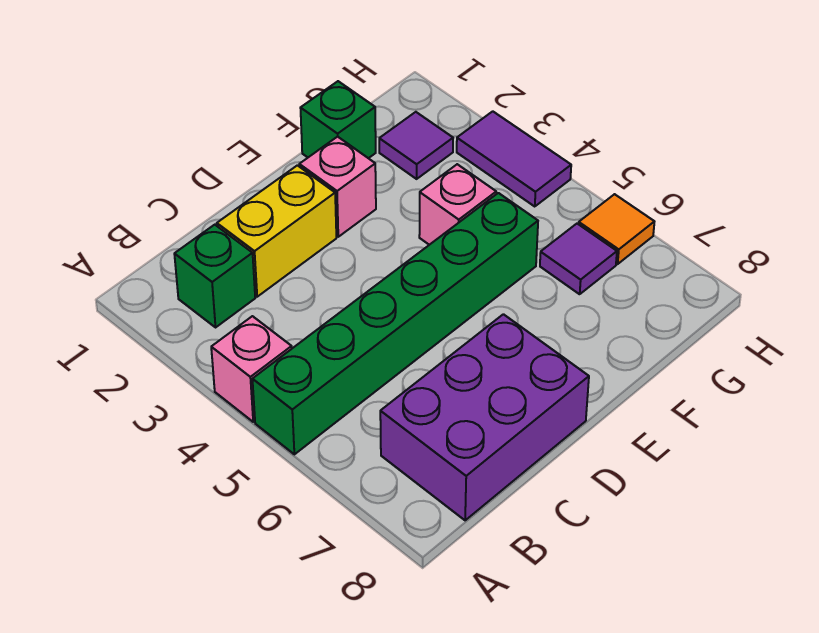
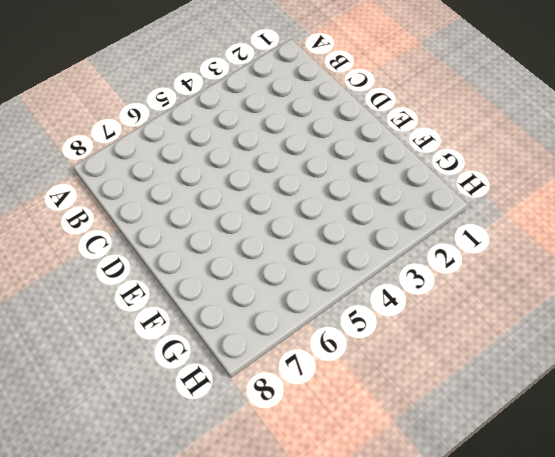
none -> pink 1x1 brick [211,316,292,422]
none -> green 1x6 brick [252,193,538,454]
none -> green 1x1 brick [174,225,255,327]

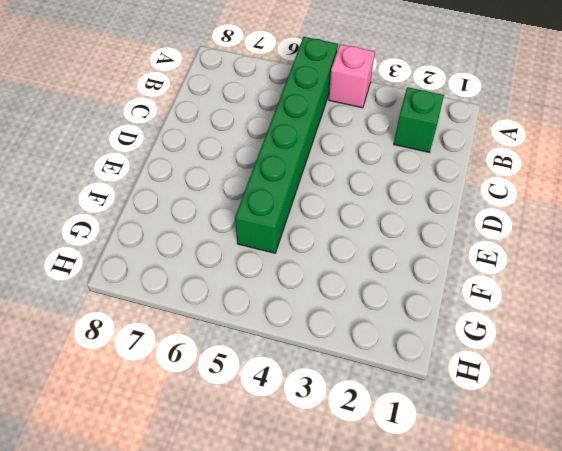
none -> purple 2x3 brick [380,314,589,520]
none -> yellow 1x2 brick [217,165,336,297]
none -> pink 1x1 brick [299,137,376,237]

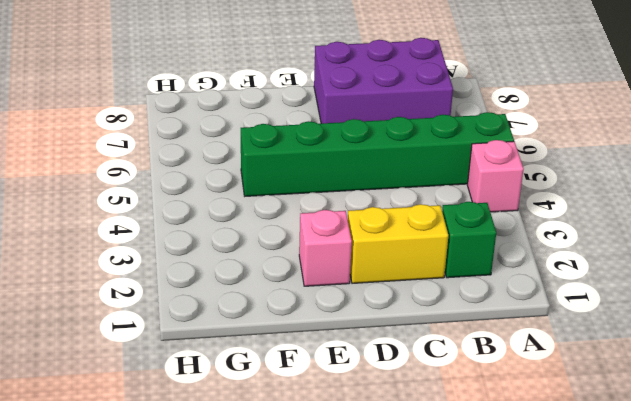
none -> green 1x1 brick [301,81,376,158]
none -> pink 1x1 brick [419,164,496,245]
none -> purple 1x1 tile [379,112,453,179]

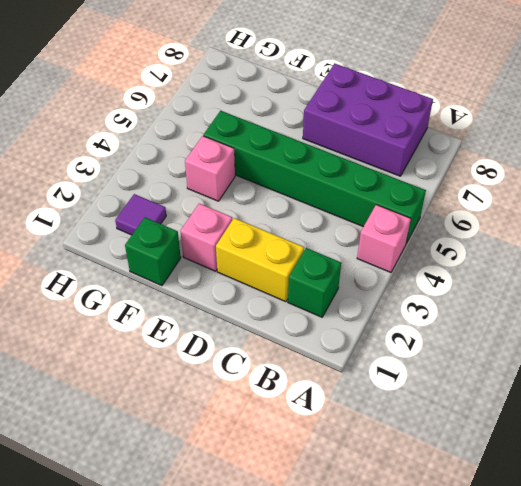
none -> purple 1x1 tile [540,224,617,294]
none -> purple 1x2 tile [457,111,571,206]
none -> orange 1x1 tile [579,194,654,264]

